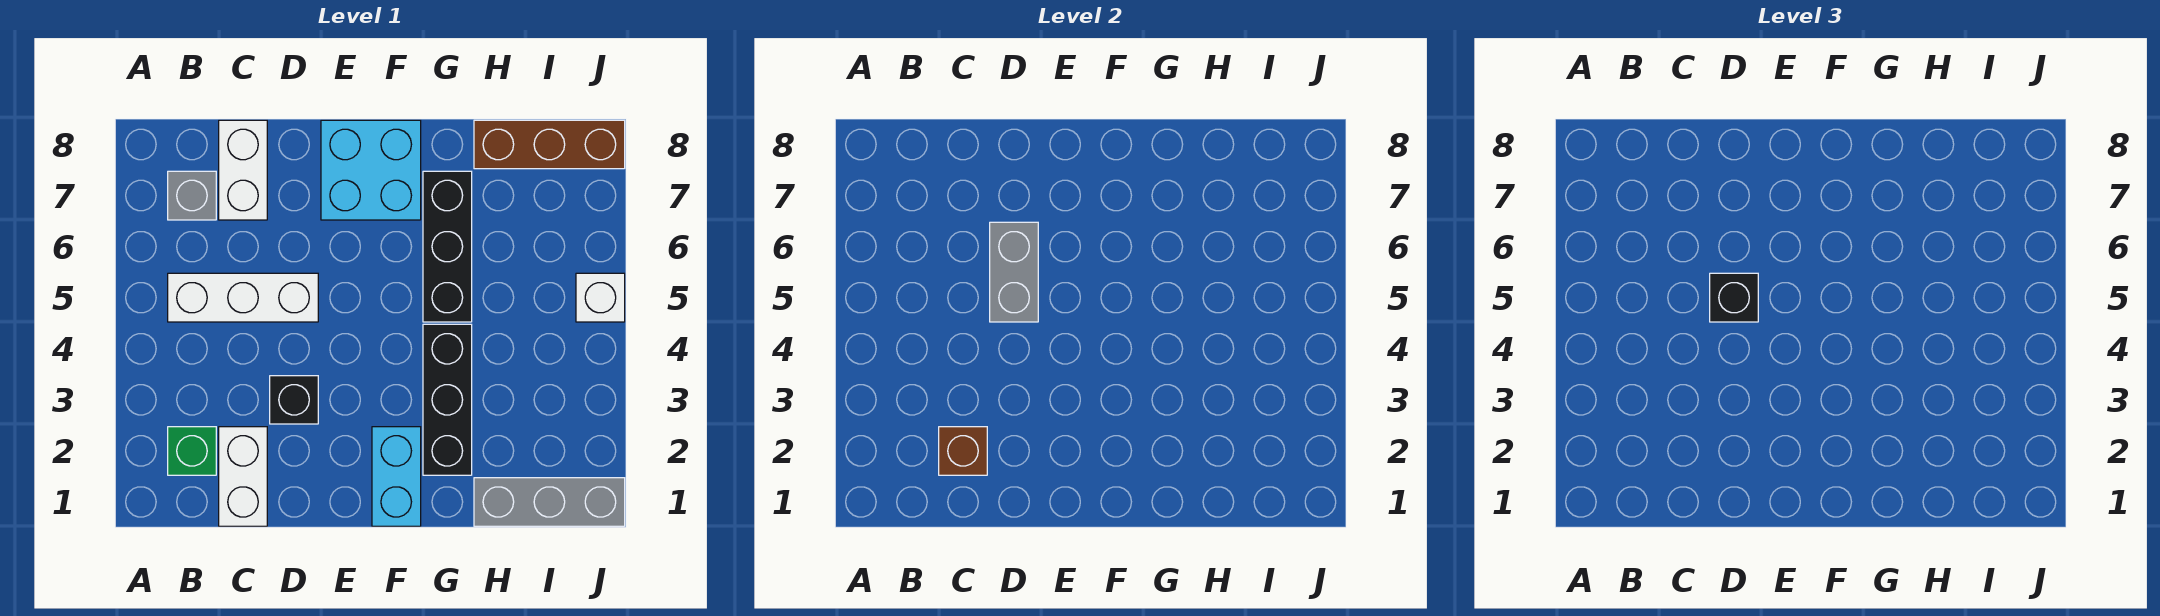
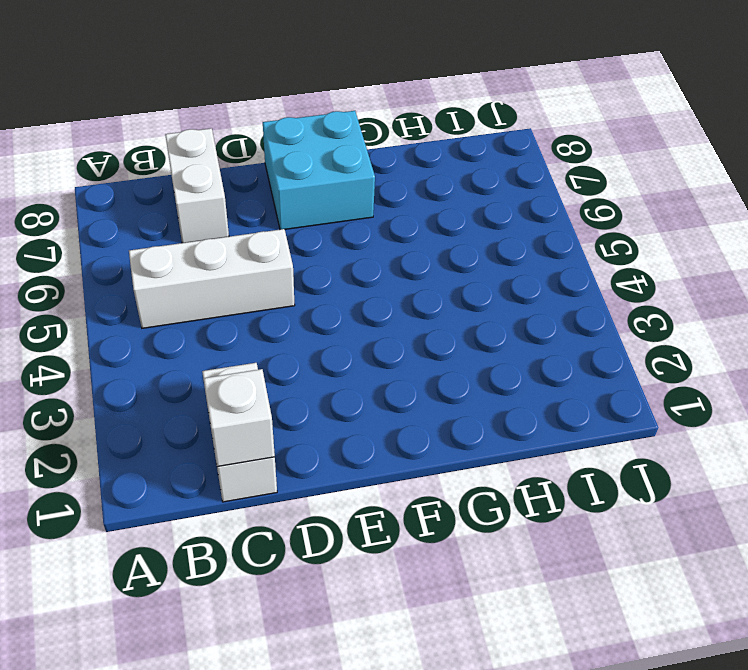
white 1x1 brick [204,369,275,467] -> white 1x1 brick moved to [576,273,625,322]
none -> green 1x1 brick [168,427,216,475]
none -> grey 1x1 brick [168,171,216,220]
none -> black 1x1 brick [270,376,318,424]

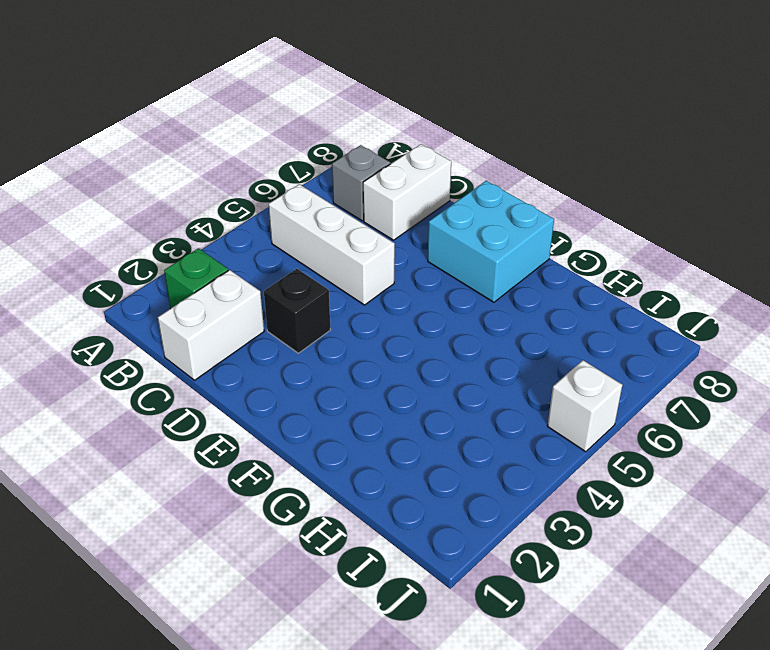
none -> cyan 1x2 brick [372,427,421,526]
none -> black 1x3 brick [423,324,472,475]
none -> black 1x3 brick [423,171,472,322]

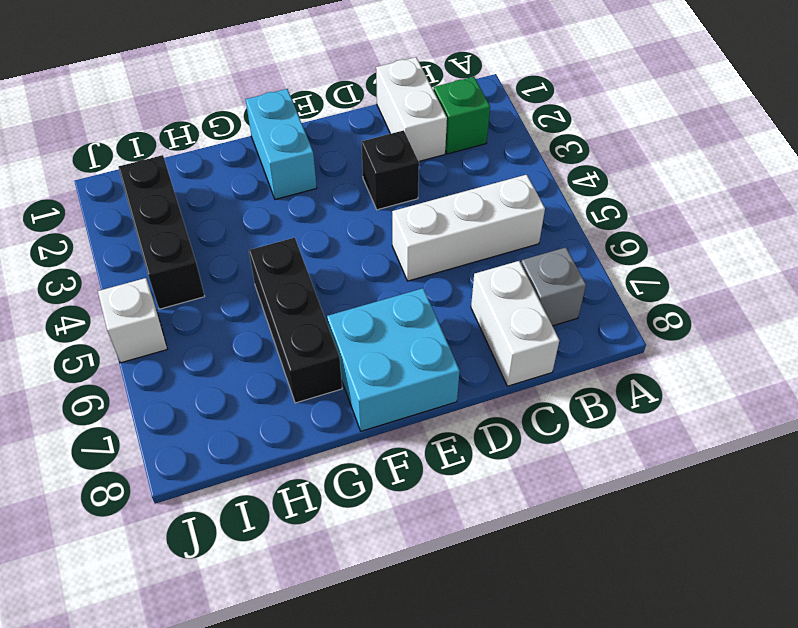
black 1x3 brick [118,155,205,309] -> black 1x3 brick moved to [423,324,472,475]
none -> grey 1x3 brick [474,478,625,526]
none -> brown 1x3 brick [474,120,625,169]
none -> brown 1x1 brick [939,427,987,475]

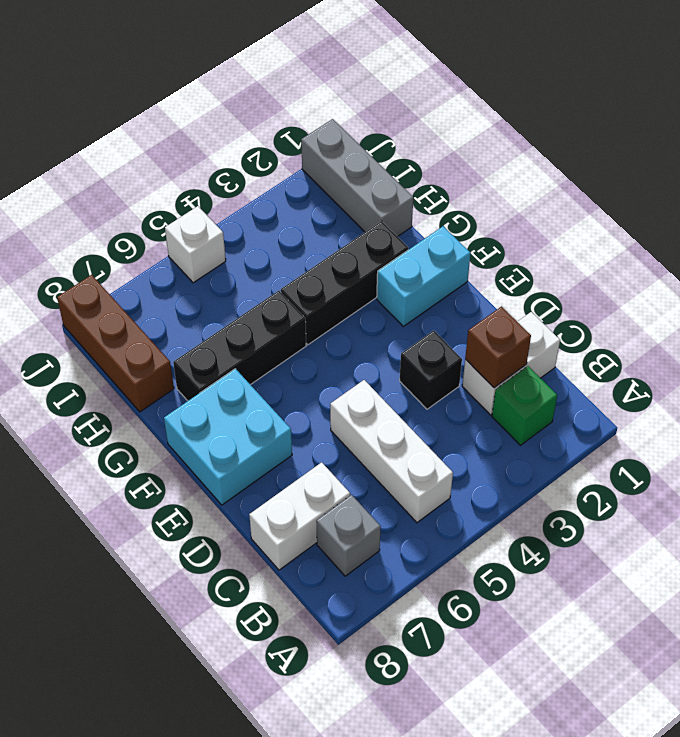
none -> grey 1x2 brick [990,222,1038,322]
none -> black 1x1 brick [1710,273,1758,322]

